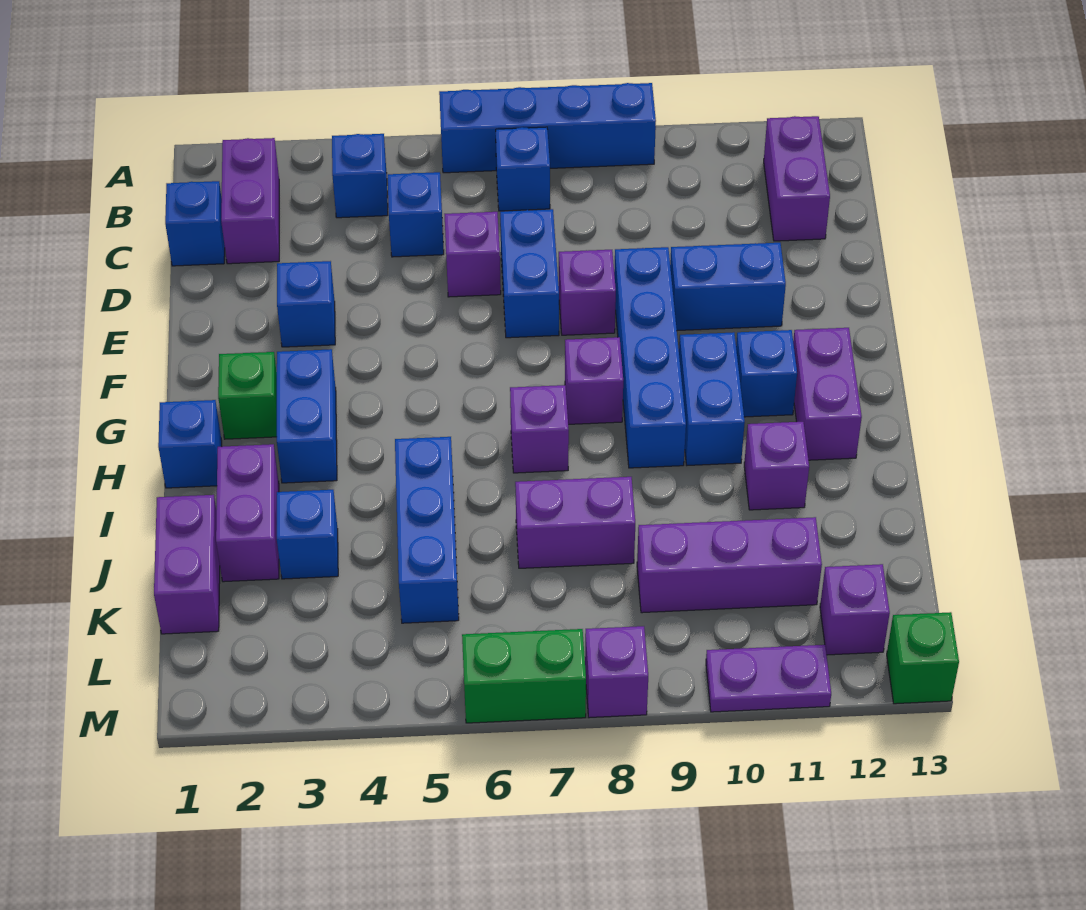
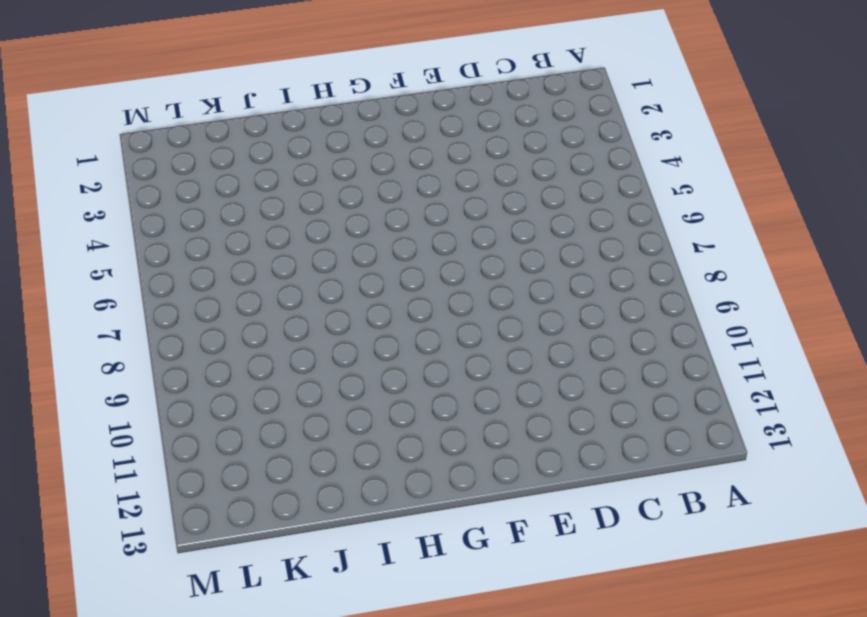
none -> blue 1x4 brick [439,83,656,173]
none -> purple 1x2 brick [221,138,279,264]
none -> blue 1x1 brick [332,134,388,218]
none -> blue 1x1 brick [496,127,550,211]

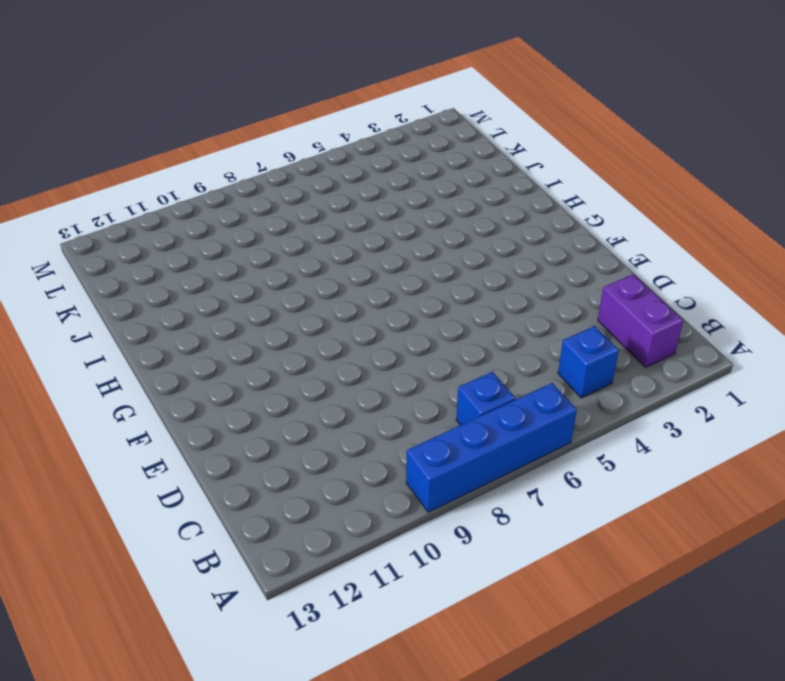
none -> purple 1x2 brick [764,116,830,241]
none -> blue 1x1 brick [165,181,225,266]
none -> blue 1x1 brick [388,172,444,257]
none -> purple 1x1 brick [445,212,501,297]

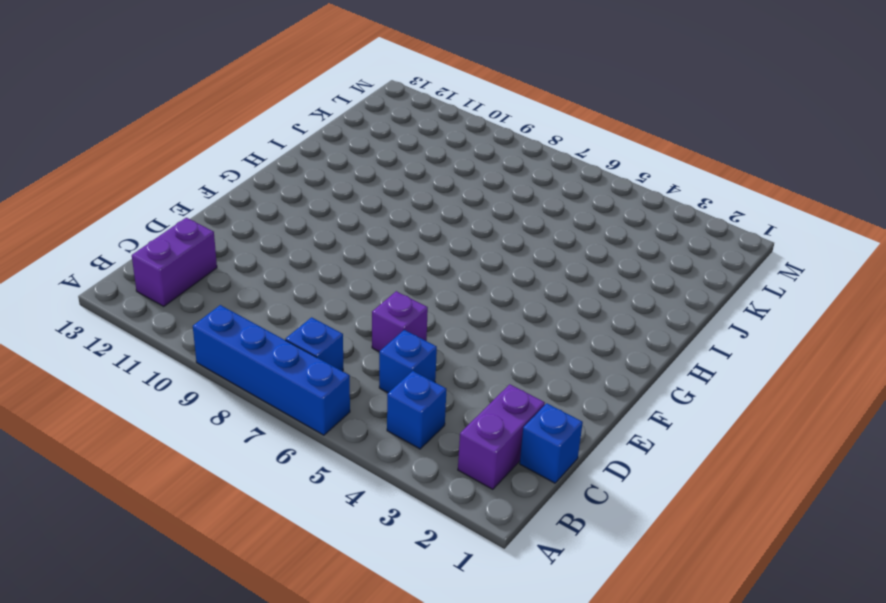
none -> blue 1x2 brick [500,209,559,338]
none -> blue 1x1 brick [277,261,335,347]
none -> purple 1x1 brick [559,250,616,335]
none -> blue 1x4 brick [614,247,686,468]

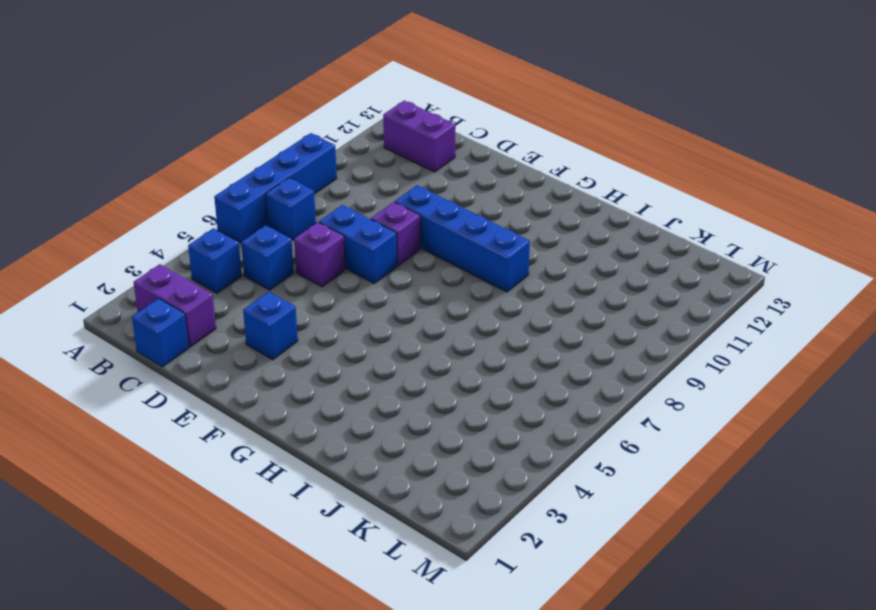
none -> blue 1x2 brick [670,243,786,331]
none -> green 1x1 brick [218,352,277,439]
none -> blue 1x2 brick [277,349,337,483]
none -> purple 1x1 brick [565,337,623,424]

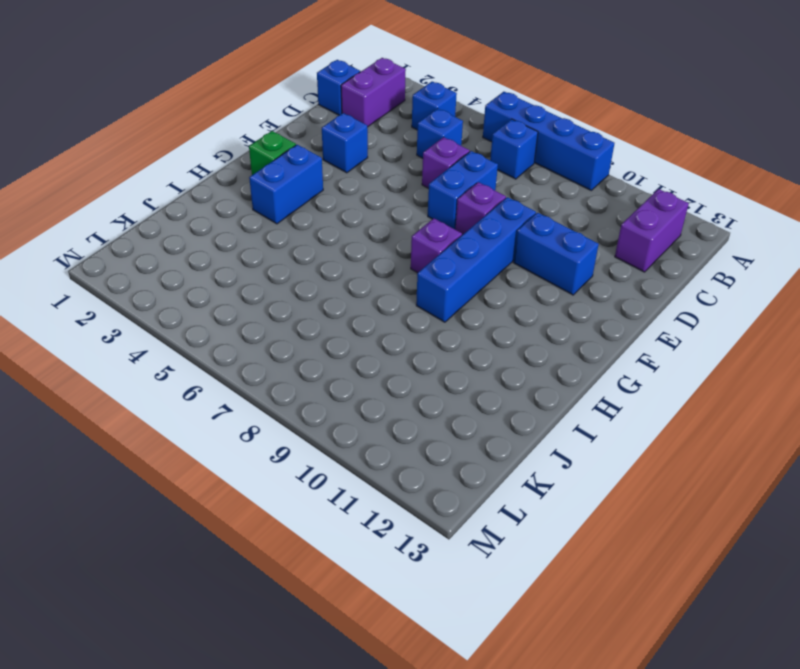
none -> blue 1x2 brick [679,332,745,465]
none -> blue 1x1 brick [736,330,797,417]
none -> purple 1x2 brick [793,328,862,460]
none -> blue 1x1 brick [158,400,222,488]

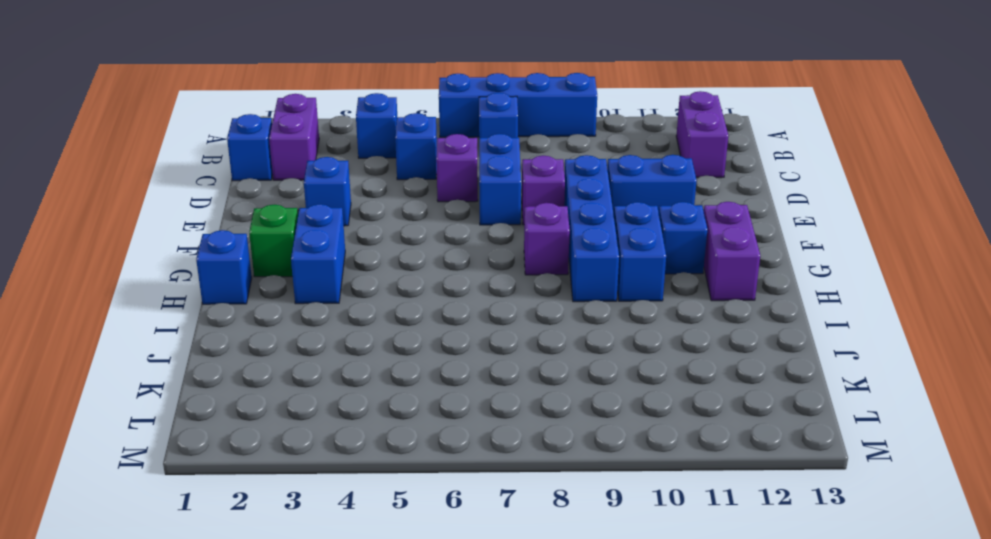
none -> purple 1x1 brick [510,385,569,473]
none -> purple 1x2 brick [216,444,279,582]
none -> blue 1x3 brick [395,437,459,623]
none -> purple 1x1 brick [744,422,809,510]

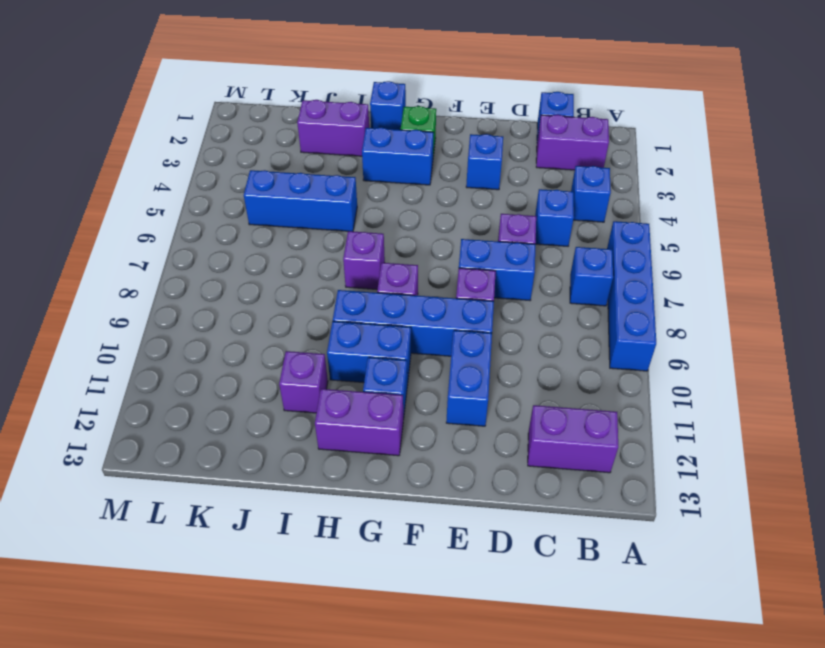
none -> purple 1x2 brick [154,495,220,634]
none -> blue 1x1 brick [277,490,338,579]
none -> purple 1x2 brick [515,477,635,568]
none -> purple 1x3 brick [637,517,822,613]

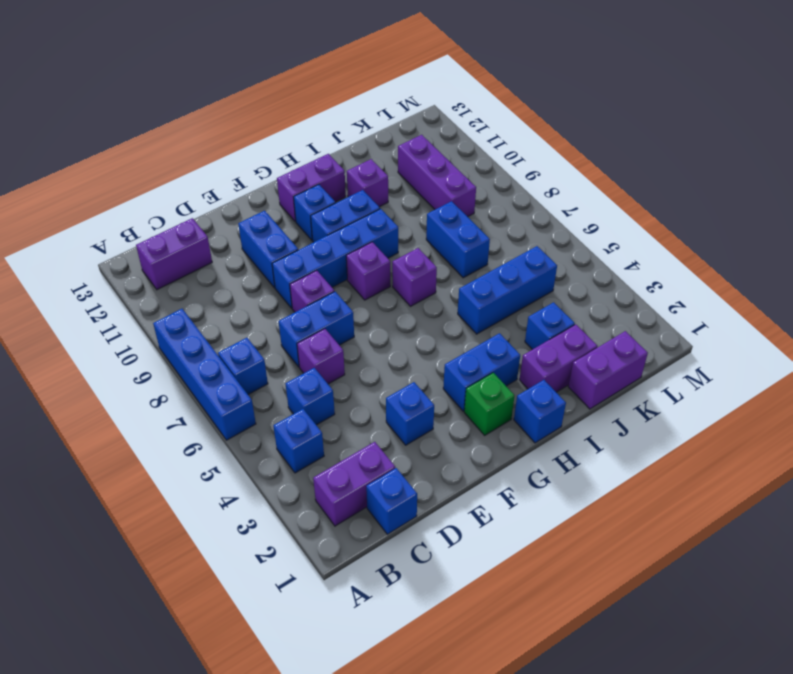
blue 1x2 brick [426,201,490,278] -> purple 1x2 brick [515,477,635,568]
none -> purple 1x1 brick [820,564,890,655]
none -> green 1x2 brick [462,629,586,723]
none -> purple 1x1 brick [585,626,648,718]
none -> purple 1x2 plate [706,645,831,712]

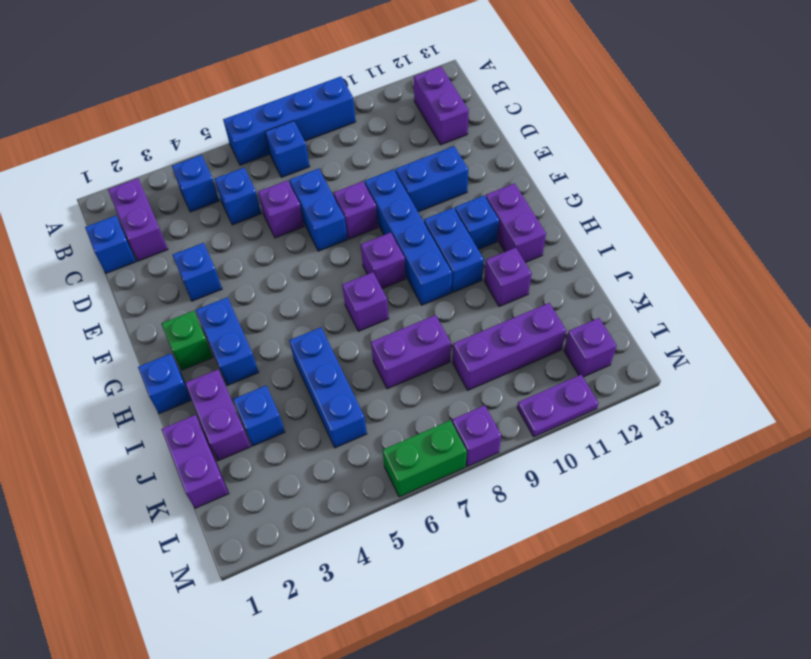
none -> green 1x1 brick [887,612,959,704]

